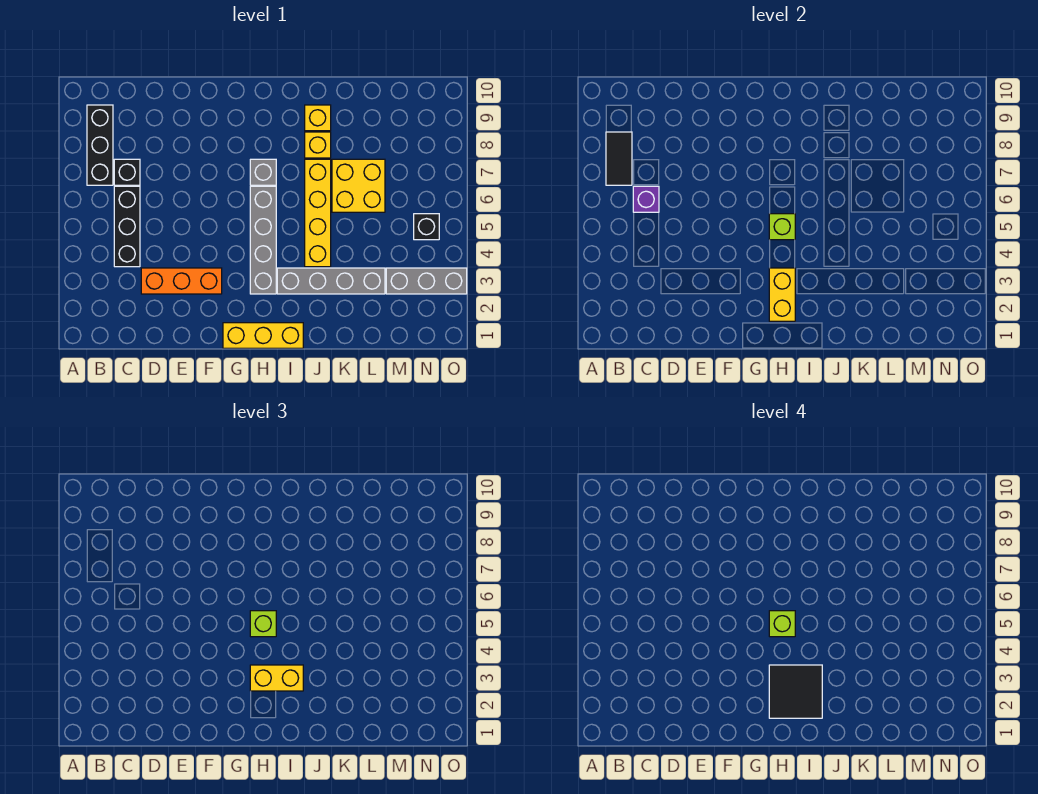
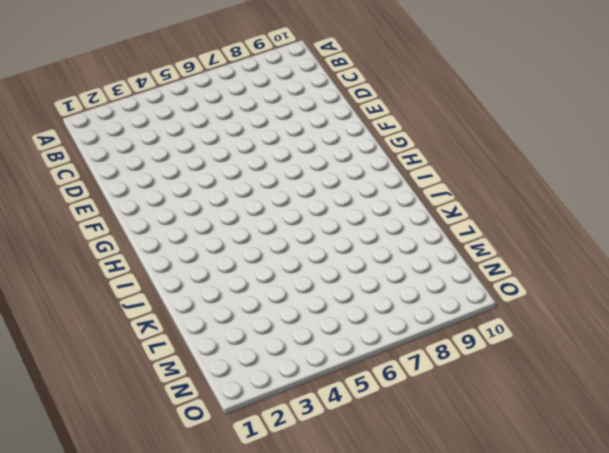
none -> black 1x3 brick [87,105,113,185]
none -> black 1x3 brick [114,186,140,267]
none -> black 1x1 brick [114,159,140,185]

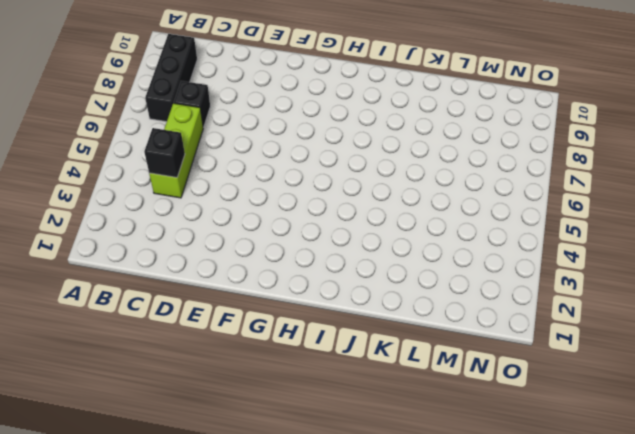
lime 1x3 brick [149,103,203,198] -> black 1x3 brick [114,186,140,267]
black 1x1 brick [144,128,185,178] -> black 1x1 brick moved to [414,214,439,240]
none -> orange 1x3 brick [141,268,222,294]
none -> yellow 1x3 brick [223,323,303,348]
none -> grey 1x4 brick [250,186,276,294]

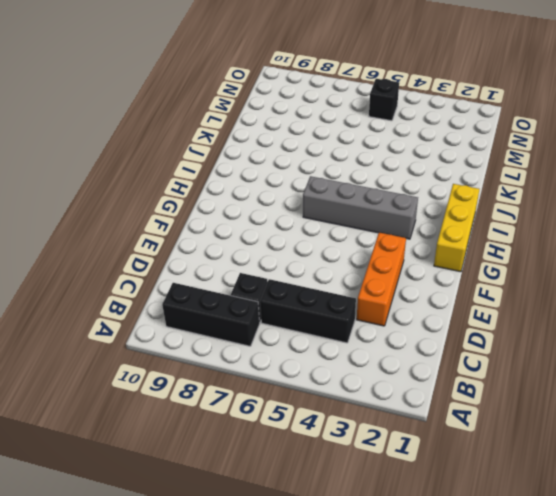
none -> grey 1x1 brick [250,159,276,185]
none -> grey 1x4 brick [277,268,385,294]
none -> yellow 1x4 brick [305,159,331,267]

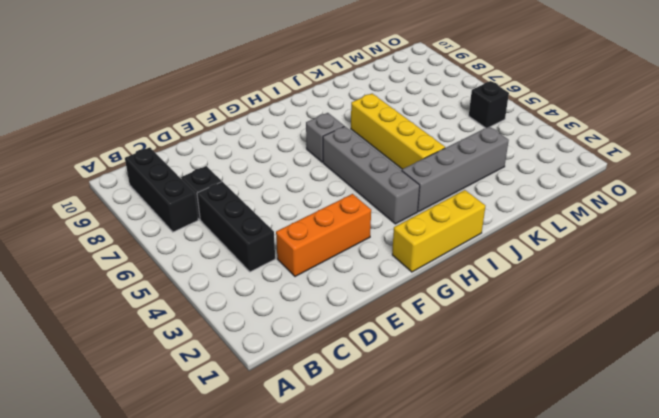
none -> yellow 1x1 brick [305,132,331,158]
none -> yellow 1x1 brick [305,105,331,131]
none -> yellow 2x2 brick [332,159,385,212]

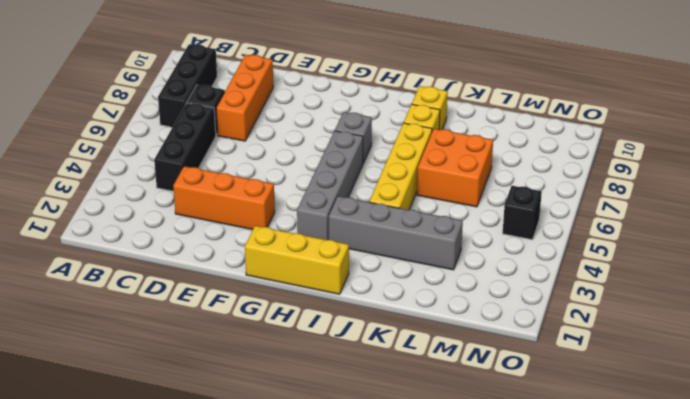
orange 1x3 brick [216,55,273,141] -> none
orange 2x2 brick [417,129,493,207] -> yellow 2x2 brick [332,159,385,212]
none -> grey 1x3 brick [386,268,467,294]
none -> black 1x2 tile [606,132,632,185]
none -> purple 1x1 brick [633,186,659,212]

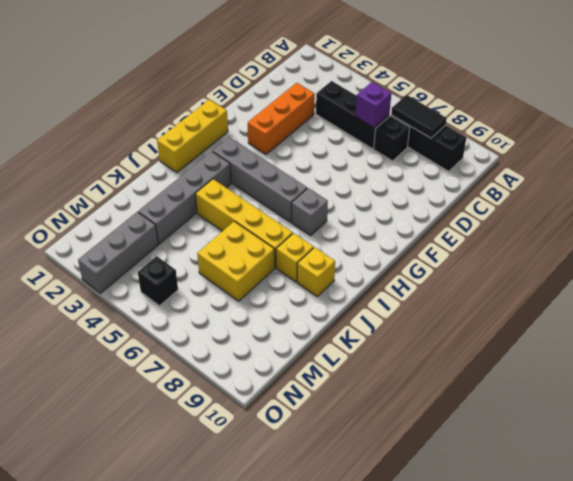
none -> yellow 1x2 brick [769,268,795,321]
none -> lime 1x1 brick [769,214,795,240]
none -> yellow 1x2 brick [250,665,303,691]

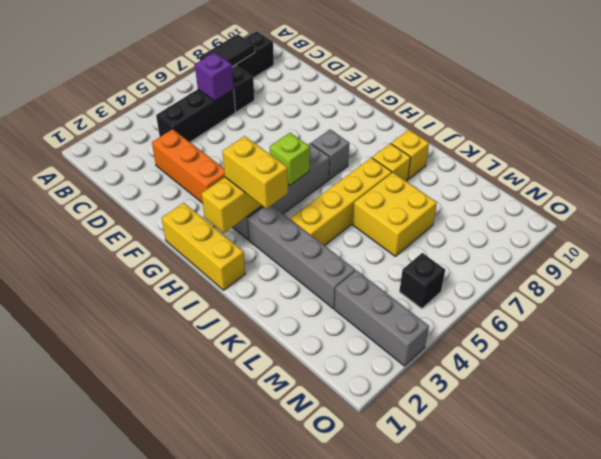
none -> lime 1x1 brick [250,611,276,637]
none -> black 2x2 tile [769,665,822,718]
none -> lime 1x1 brick [769,611,795,637]

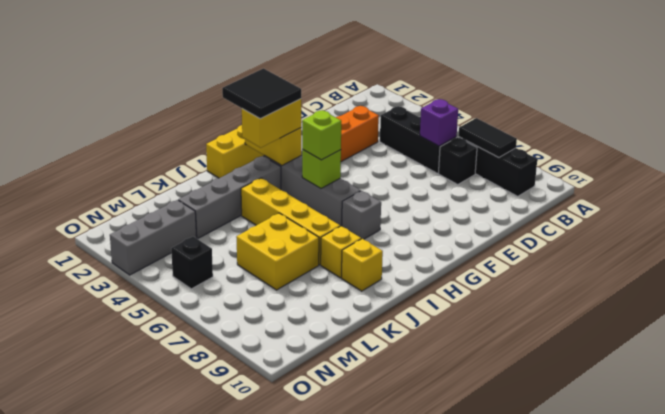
none -> lime 1x1 brick [769,611,795,637]

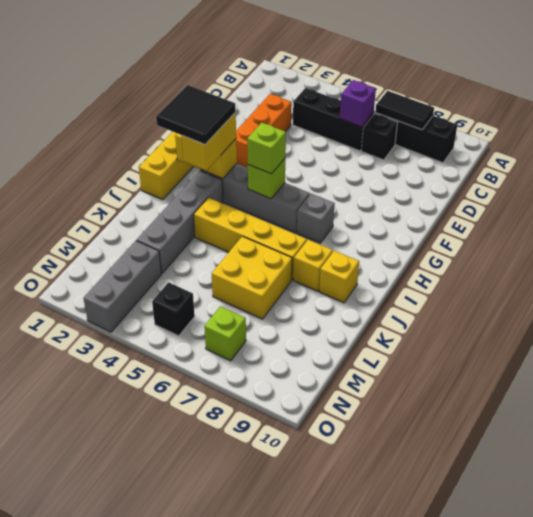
lime 1x1 brick [204,306,246,361] -> lime 1x1 brick moved to [769,611,795,637]

